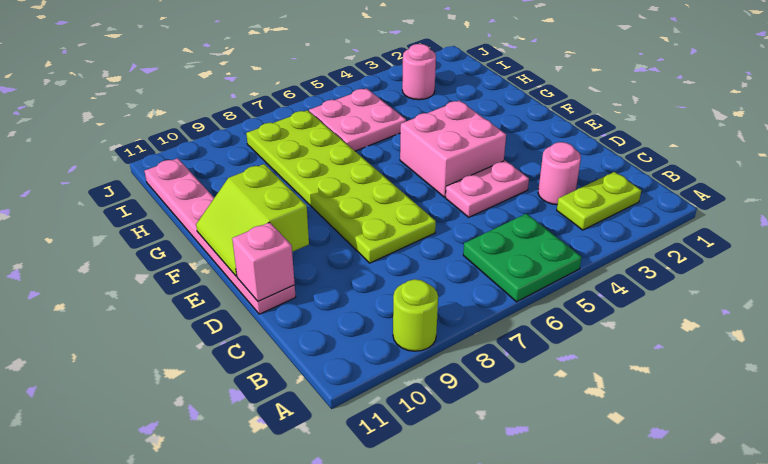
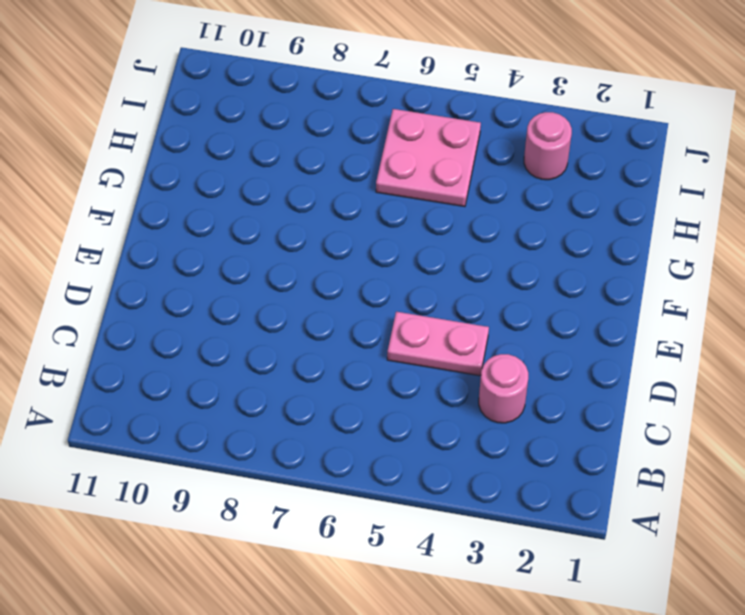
none -> green 2x2 plate [463,214,582,302]
none -> lime 1x1 round brick [393,279,438,351]
none -> lime 1x2 plate [557,172,641,230]

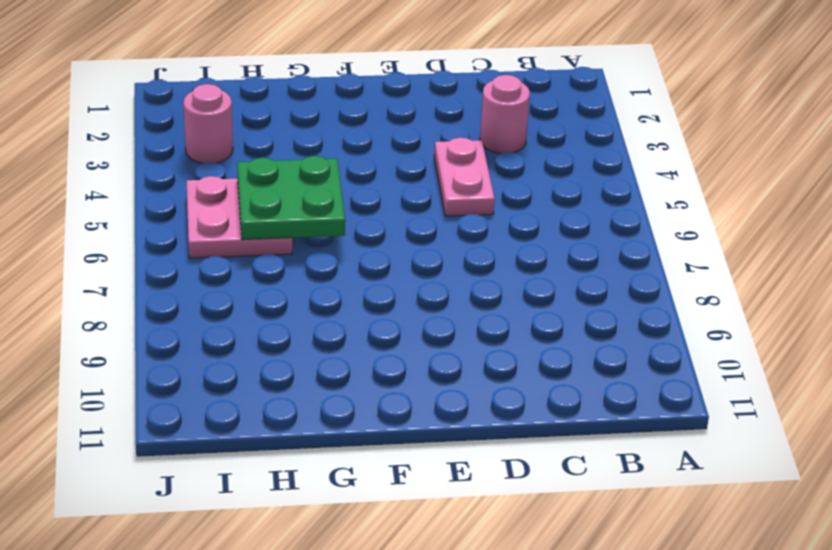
green 2x2 plate [237,156,345,240] -> green 2x2 plate moved to [463,214,582,302]
none -> lime 1x1 round brick [393,279,438,351]
none -> lime 1x2 plate [557,172,641,230]
none -> lime 2x6 plate [246,110,436,263]

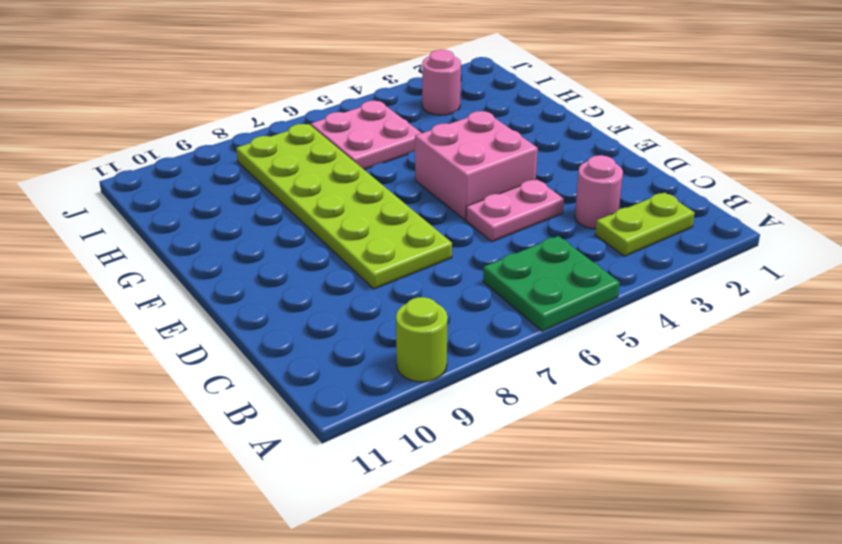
none -> pink 1x6 plate [145,158,296,314]
none -> pink 1x1 brick [232,222,295,301]
none -> lime 2x2 slope [196,164,309,276]

